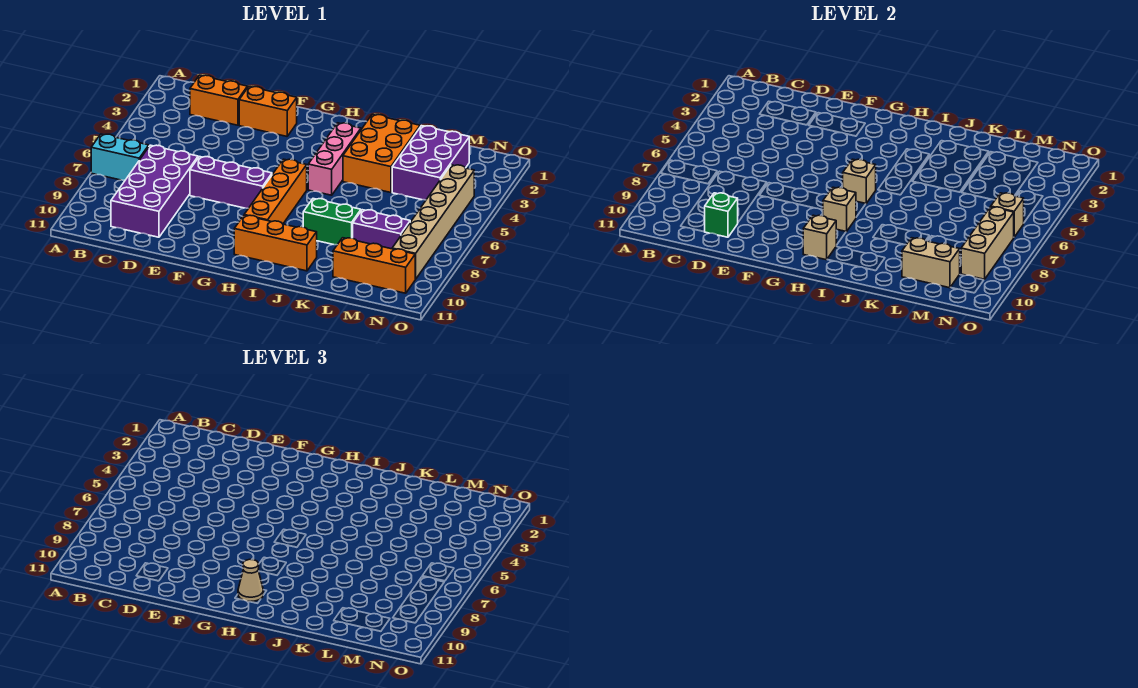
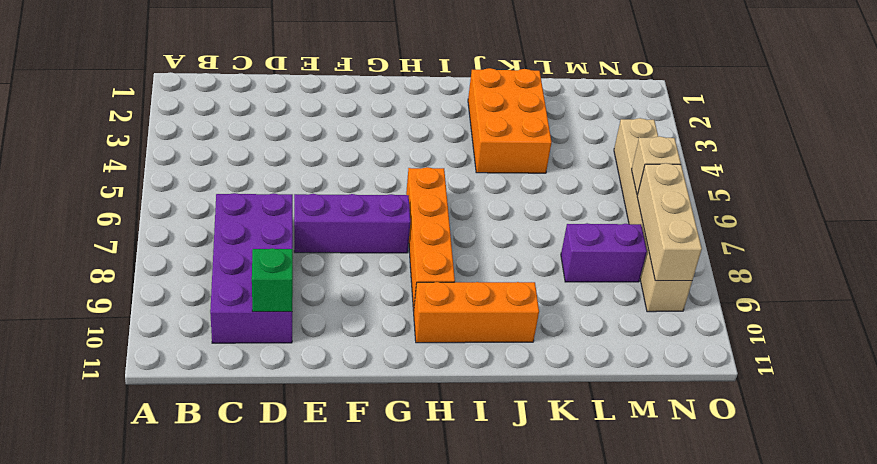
none -> cyan 1x2 brick [91,134,149,180]
none -> orange 1x2 brick [190,75,247,125]
none -> orange 1x2 brick [239,87,297,136]

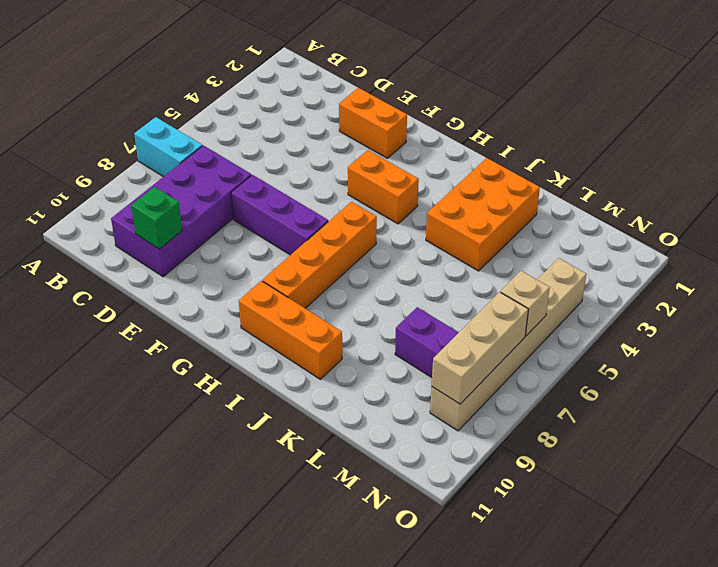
orange 1x2 brick [348,150,419,224] -> orange 1x2 brick moved to [190,75,247,125]
none -> pink 1x3 brick [308,123,361,195]
none -> green 1x2 brick [303,199,361,245]
none -> purple 2x3 brick [392,126,469,200]

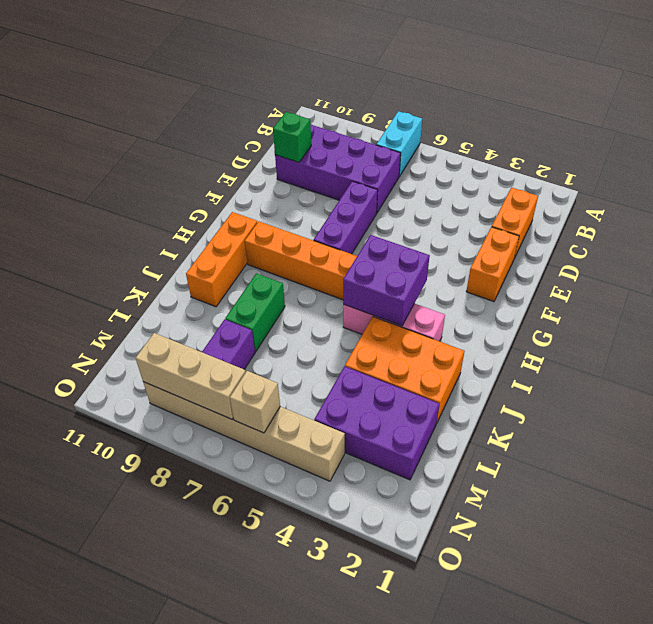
purple 2x2 brick [343,235,430,326] -> none
none -> orange 1x3 brick [333,238,415,293]
none -> tan 1x1 brick [842,159,876,203]
none -> tan 1x1 brick [823,187,856,232]

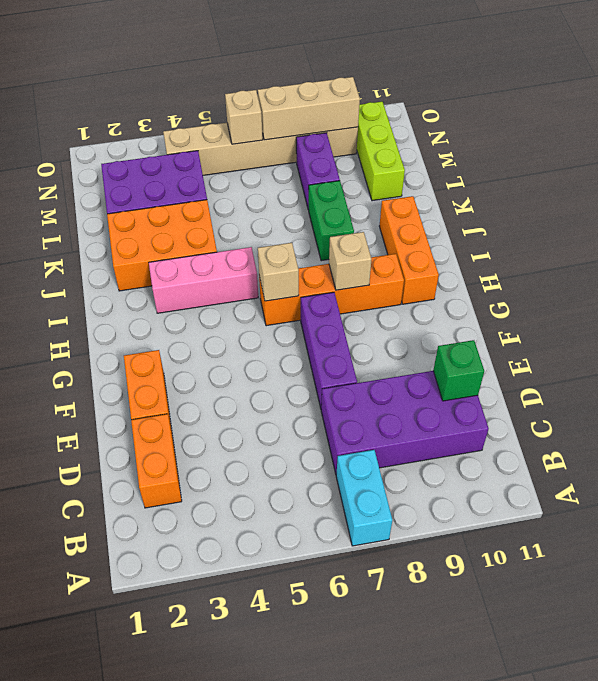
lime 1x3 brick [357,102,405,201] -> orange 1x3 brick [333,238,415,293]
none -> tan 1x1 brick [803,215,836,260]
none -> tan 1x2 brick [902,238,960,288]
none -> tan 1x1 cone [238,559,263,602]

